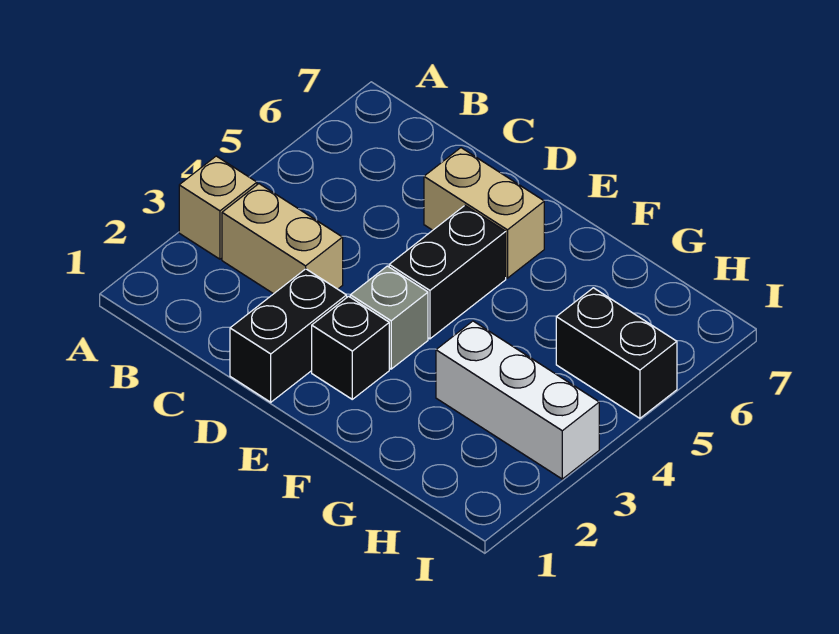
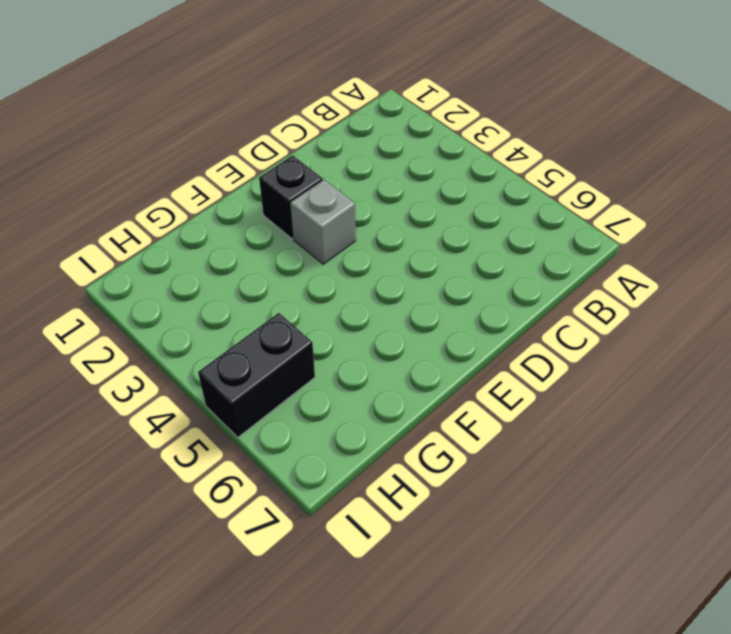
none -> tan 1x1 brick [179,156,257,259]
none -> tan 1x2 brick [222,184,343,294]

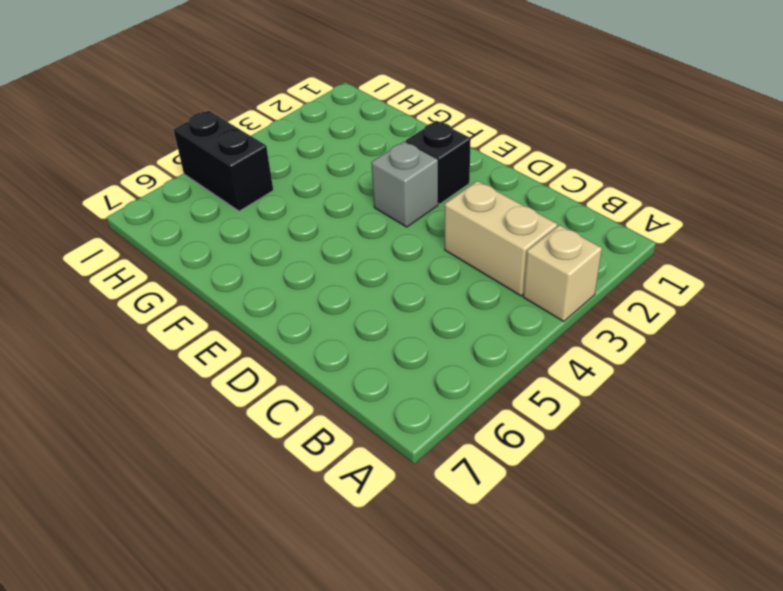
none -> black 1x2 brick [230,269,347,402]
none -> tan 1x2 brick [424,148,544,278]

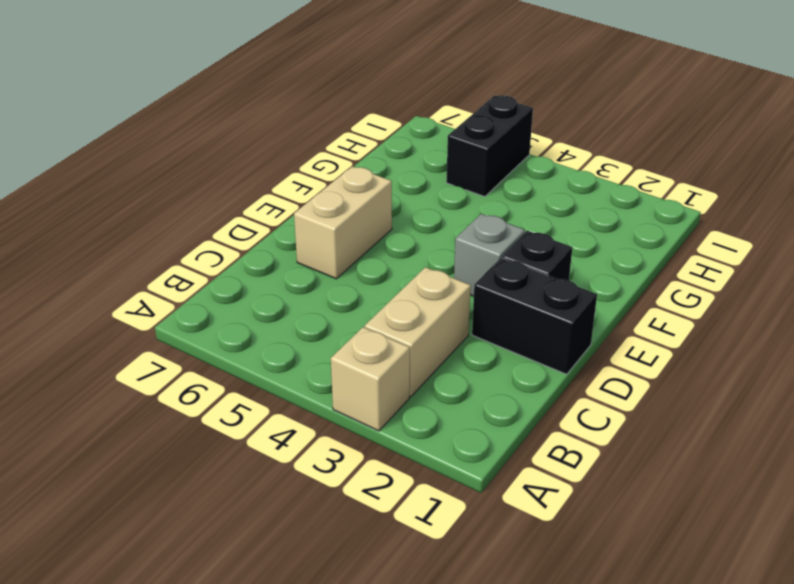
none -> black 1x2 brick [389,206,506,339]
none -> white 1x3 brick [436,321,599,479]

